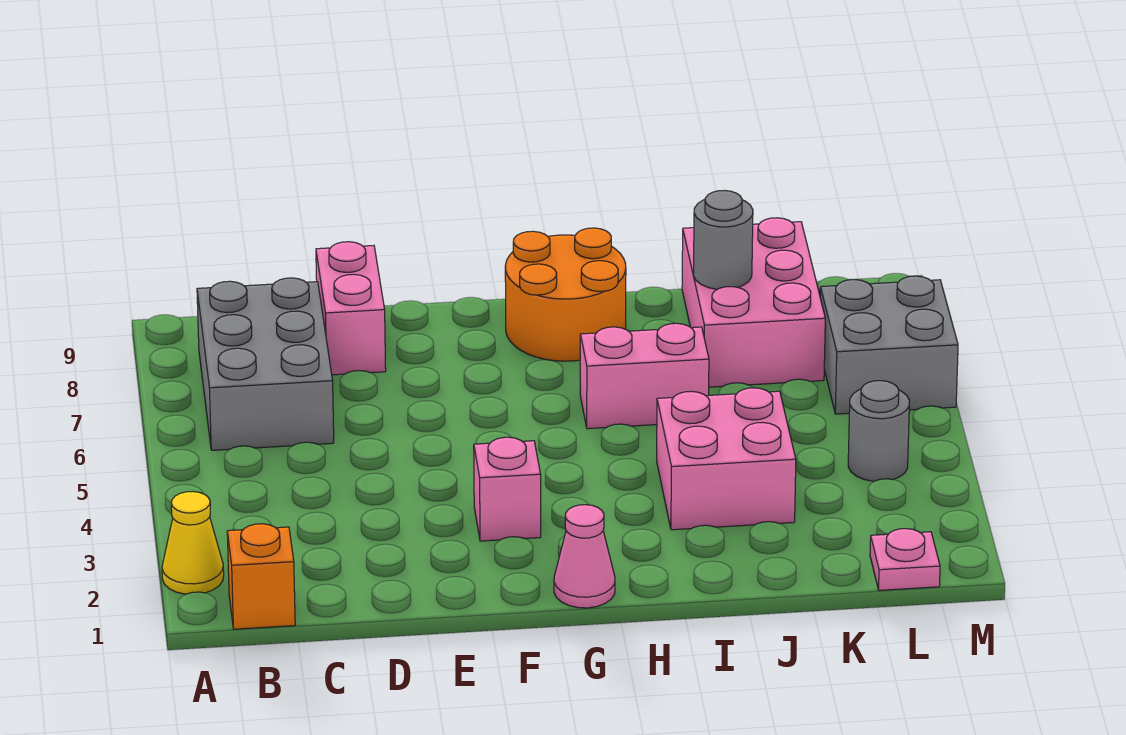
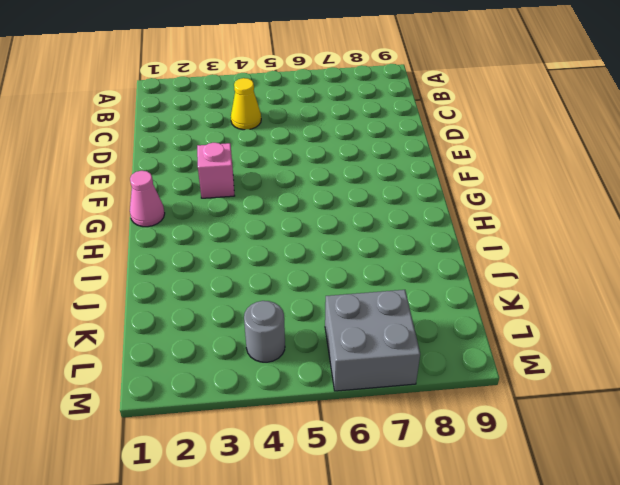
yellow 1x1 cone [231,78,261,130] -> yellow 1x1 cone moved to [162,491,224,594]
none -> orange 1x1 brick [227,524,295,629]
none -> grey 2x3 brick [197,278,334,450]
none -> pink 1x2 brick [316,242,386,375]

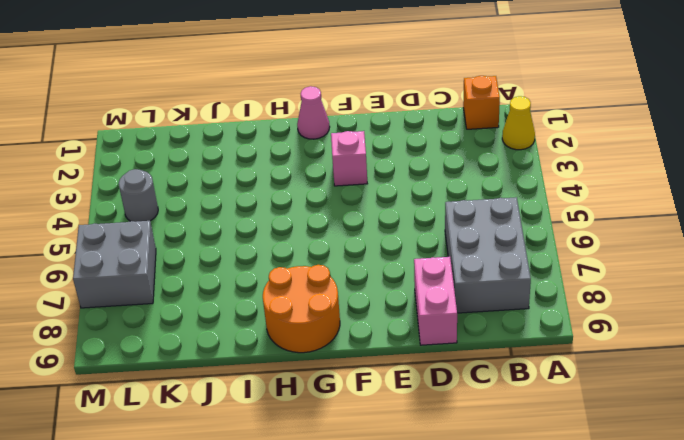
none -> pink 1x2 brick [580,323,709,429]
none -> pink 2x2 brick [657,388,796,530]
none -> pink 2x3 brick [682,218,825,387]

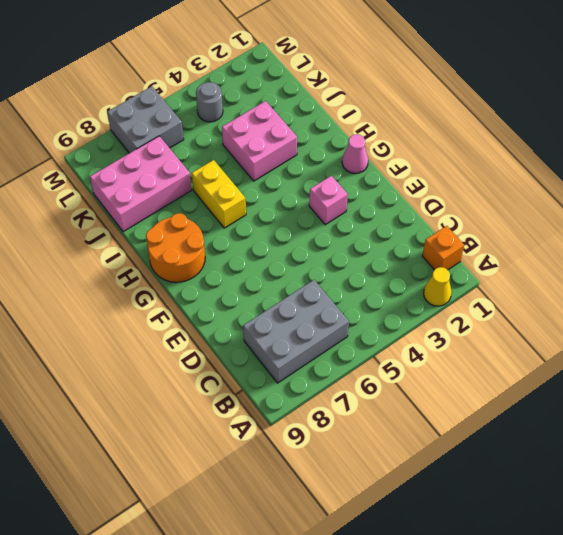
yellow 1x2 brick [192,160,246,228] -> pink 1x2 brick [580,323,709,429]
none -> pink 1x2 brick [316,242,386,375]
none -> pink 1x1 plate [870,529,940,590]
none -> grey 1x1 round brick [693,191,753,289]

